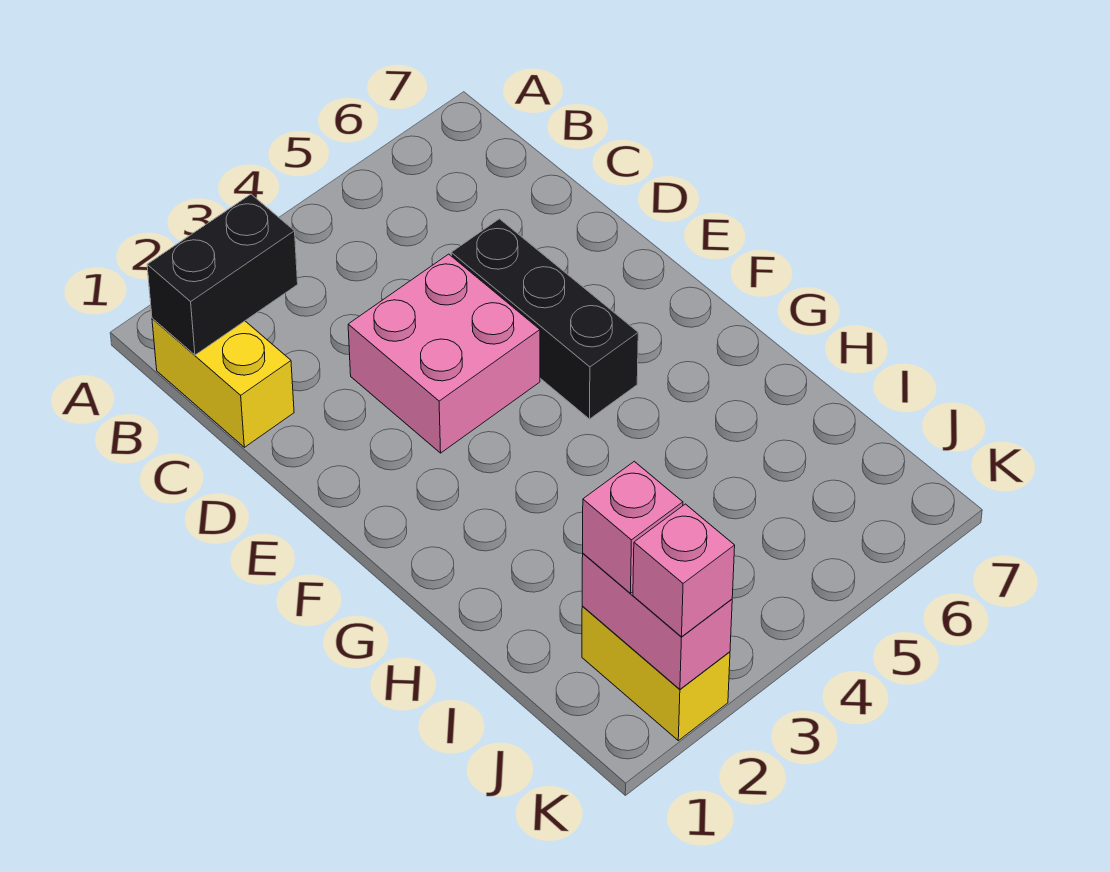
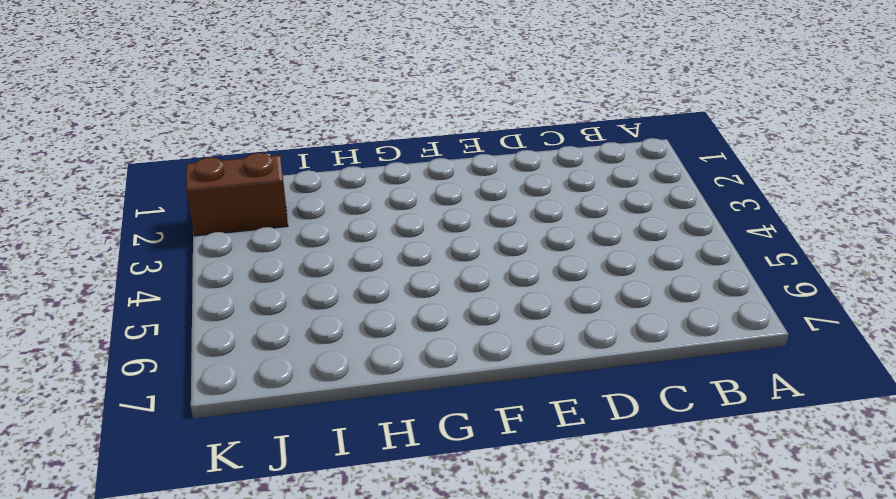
brown 1x2 brick [186,153,288,236] -> yellow 1x2 brick [582,606,730,741]
none -> yellow 1x2 brick [152,318,294,447]
none -> pink 2x2 brick [348,254,540,453]

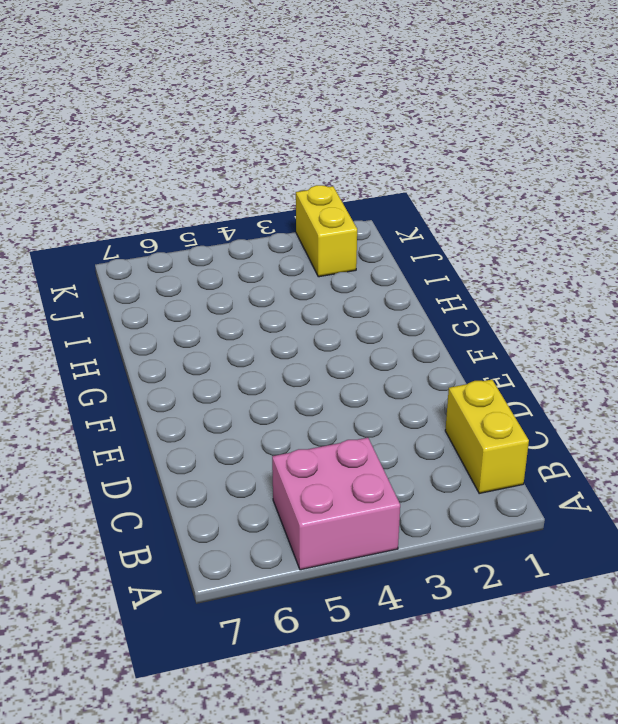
pink 2x2 brick [272,438,400,570] -> pink 2x2 brick moved to [348,254,540,453]
none -> black 1x3 brick [451,219,638,419]
none -> black 1x2 brick [147,194,298,355]

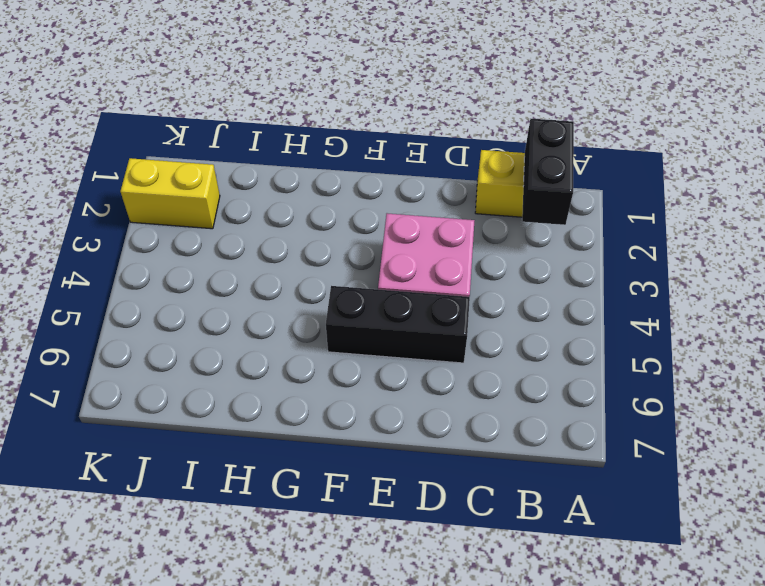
none -> pink 1x2 brick [582,554,732,689]
none -> pink 1x1 brick [583,461,683,593]

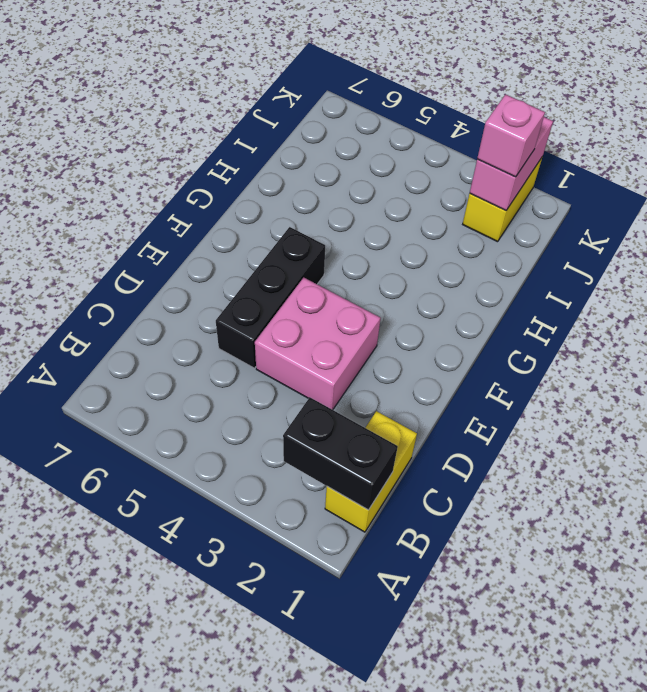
none -> pink 1x1 brick [633,504,735,637]

